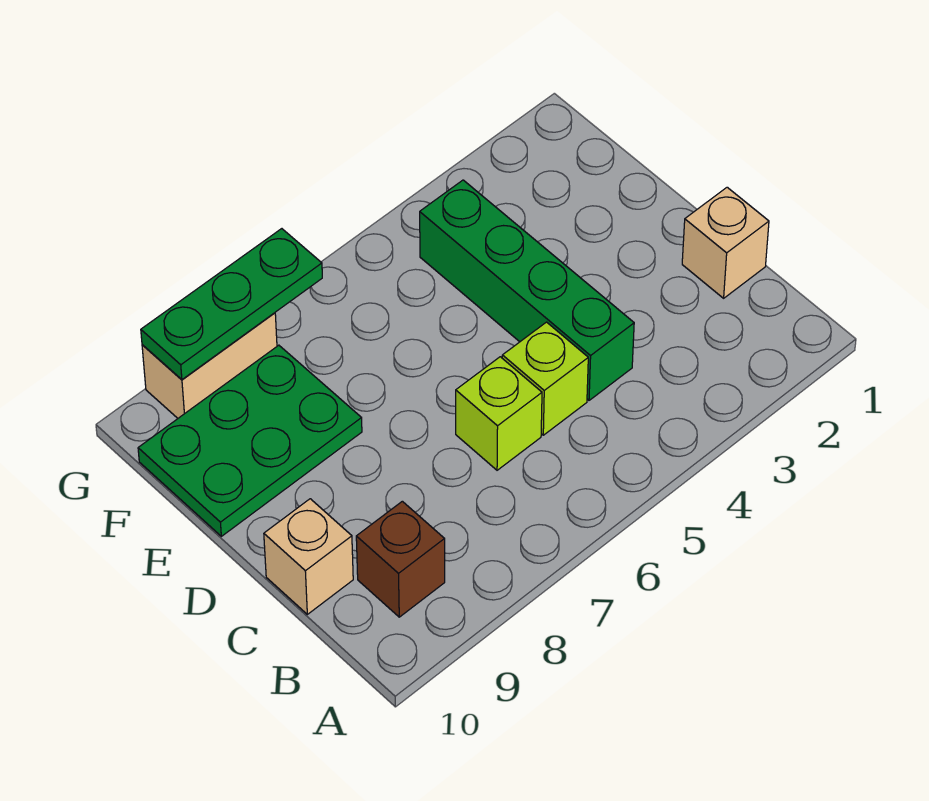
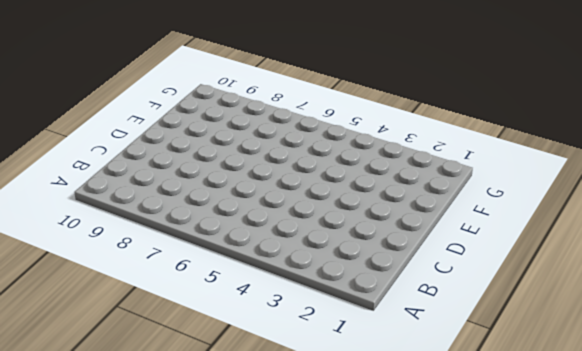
none -> brown 1x1 brick [356,501,445,617]
none -> tan 1x1 brick [682,187,769,298]

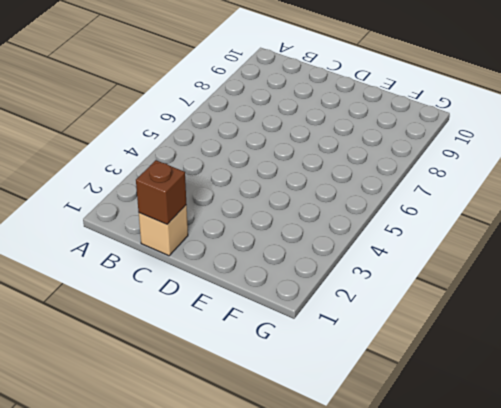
brown 1x1 brick [136,160,186,224] -> brown 1x1 brick moved to [356,501,445,617]
none -> green 1x4 brick [420,180,634,400]
none -> lime 1x1 brick [502,322,588,435]

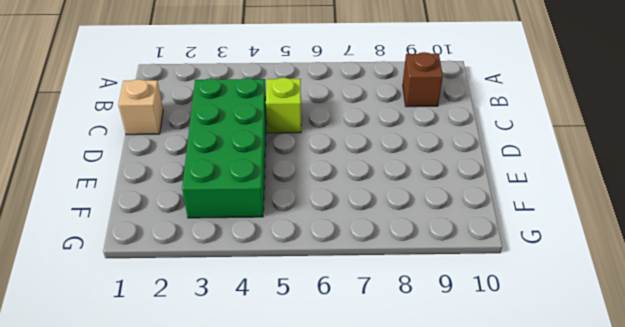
green 2x4 brick [182,78,266,218] -> green 1x4 brick [420,180,634,400]
none -> lime 1x1 brick [456,357,542,470]
none -> tan 1x1 brick [264,499,353,614]

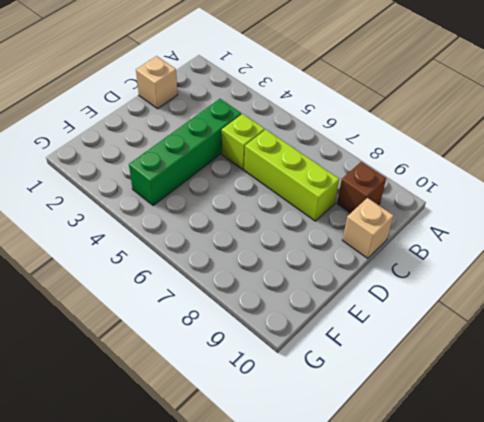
lime 1x3 brick [244,130,339,221] -> lime 1x1 brick [456,357,542,470]
none -> green 2x3 plate [138,345,362,536]
none -> tan 1x2 brick [142,313,277,418]

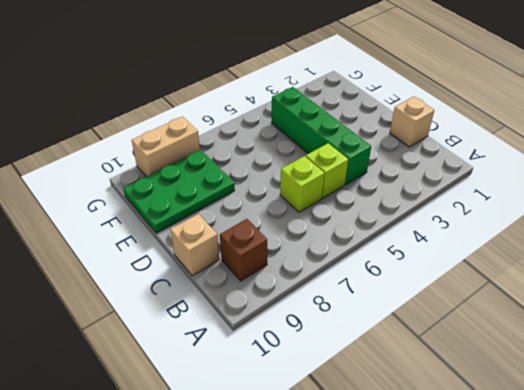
none -> green 1x3 plate [141,229,322,380]

